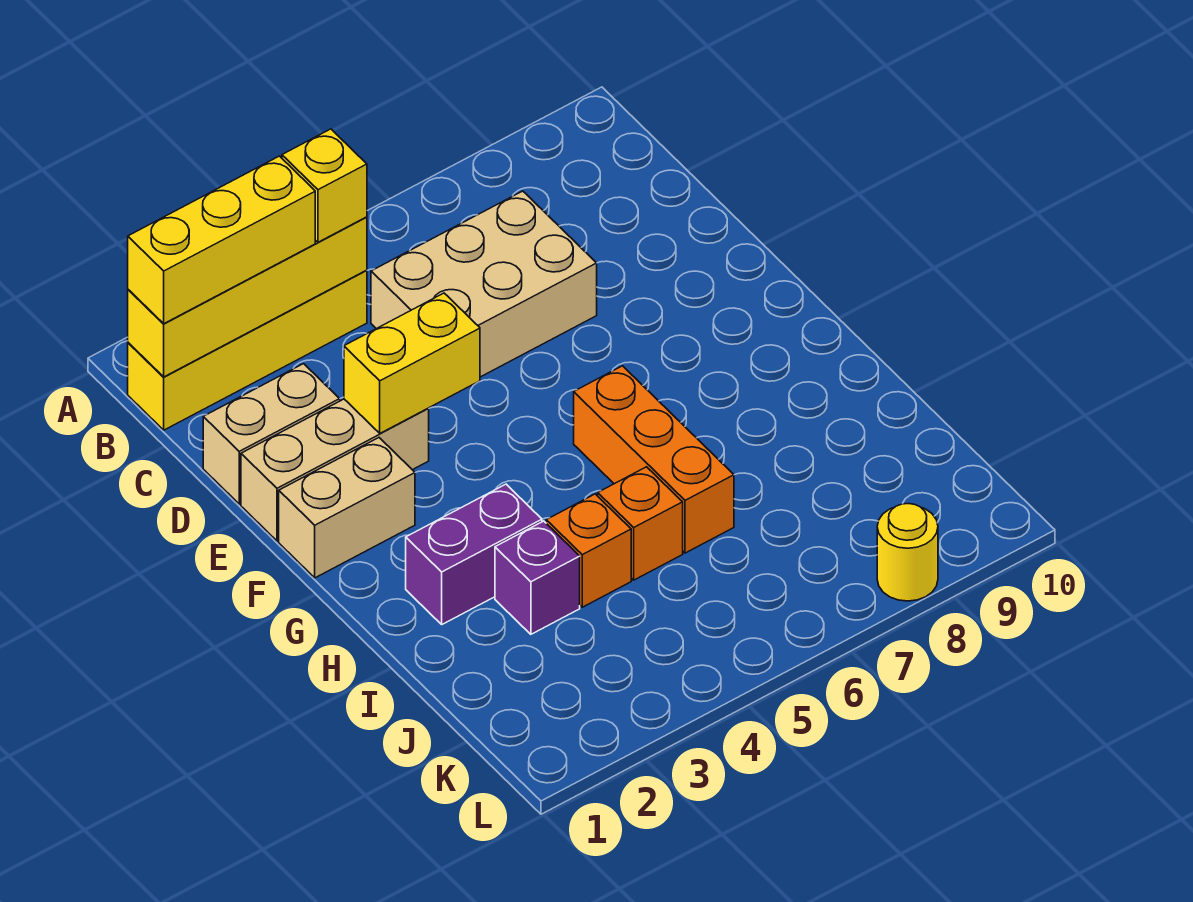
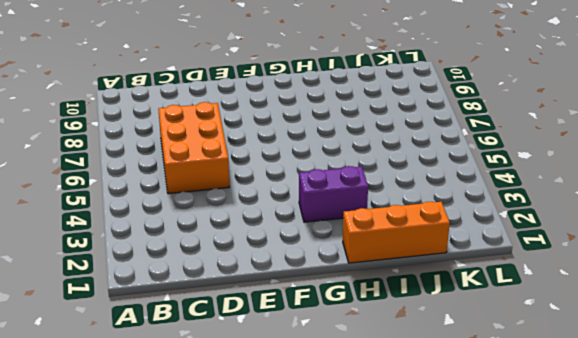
orange 2x3 brick [158,102,229,194] -> tan 2x3 brick [371,191,597,377]
purple 1x2 brick [299,166,368,222] -> purple 1x2 brick turned to [406,484,542,624]
orange 1x3 brick [343,202,450,263] -> orange 1x3 brick moved to [574,366,734,553]
none -> yellow 1x4 brick [128,270,367,430]
none -> tan 1x2 brick [203,364,340,504]
none -> tan 1x3 brick [241,399,429,541]

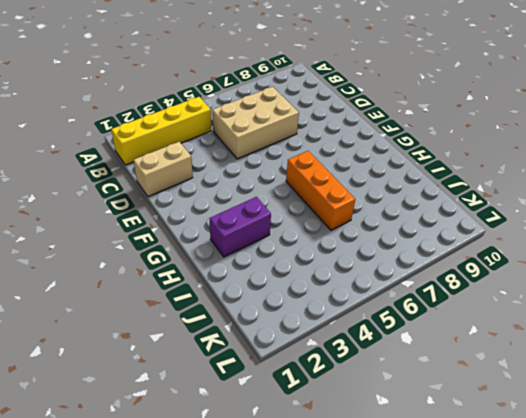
none -> tan 1x3 brick [241,399,429,541]
none -> tan 1x2 brick [279,438,415,578]
none -> purple 1x1 brick [495,521,580,634]

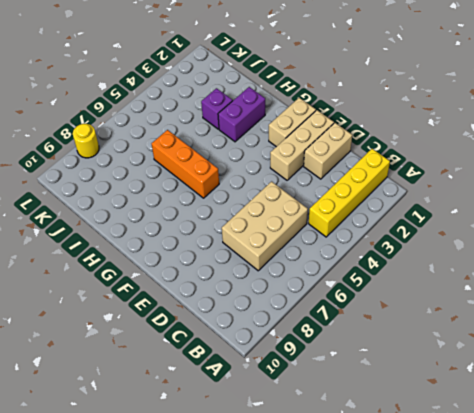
none -> orange 1x1 brick [546,494,631,607]
none -> orange 1x1 brick [598,467,683,580]
none -> yellow 1x4 brick [128,217,367,377]

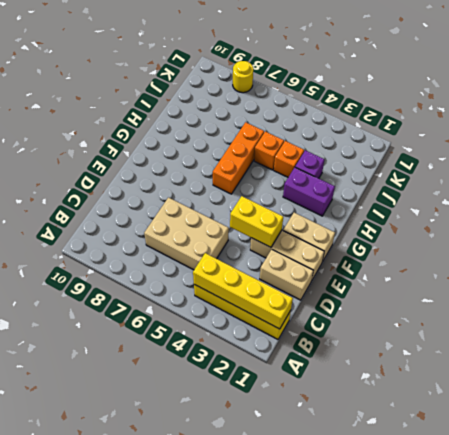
none -> yellow 1x3 brick [128,156,315,324]
none -> yellow 1x1 brick [282,129,367,242]

